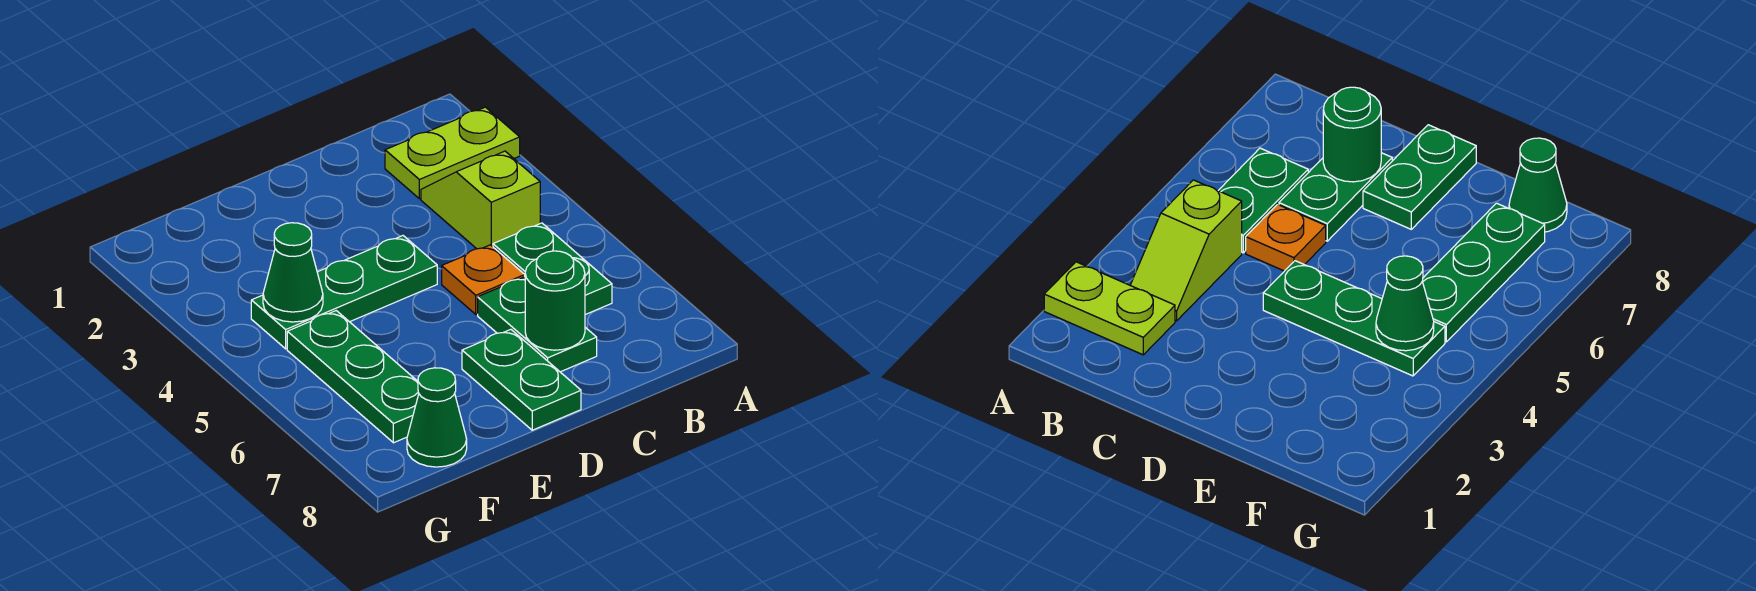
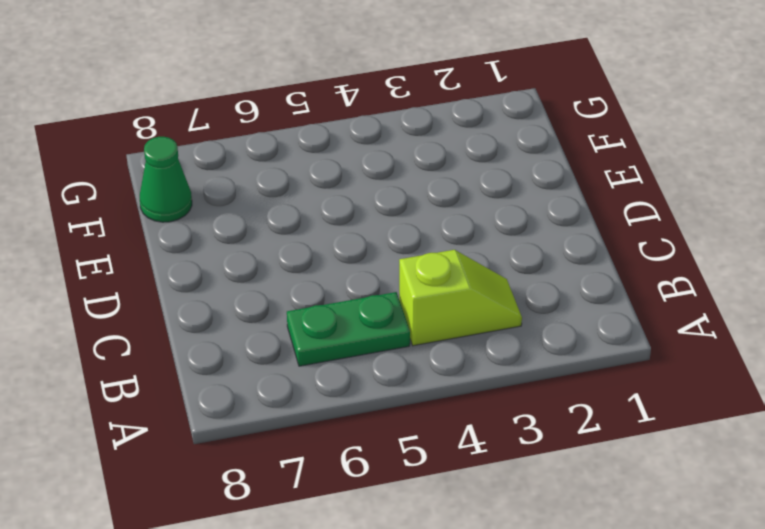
none -> lime 1x2 plate [385,107,520,199]
none -> orange 1x1 plate [442,245,525,314]

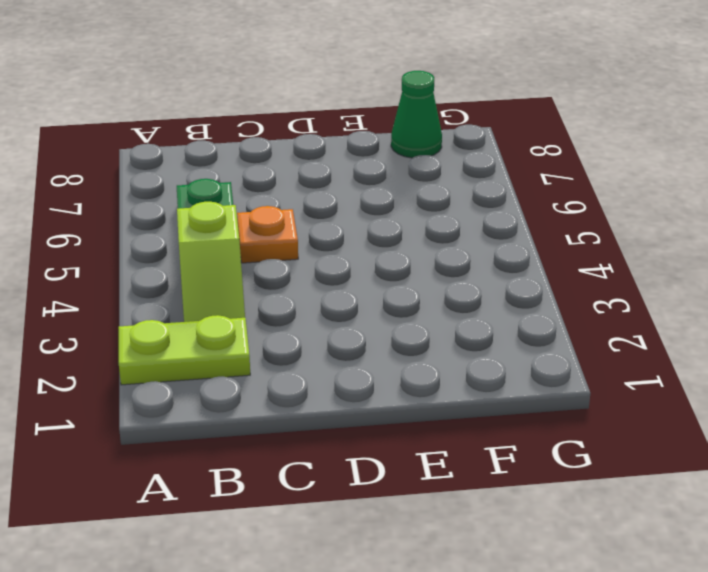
none -> green 1x2 plate [478,277,597,372]
none -> green 1x3 plate [251,236,437,349]

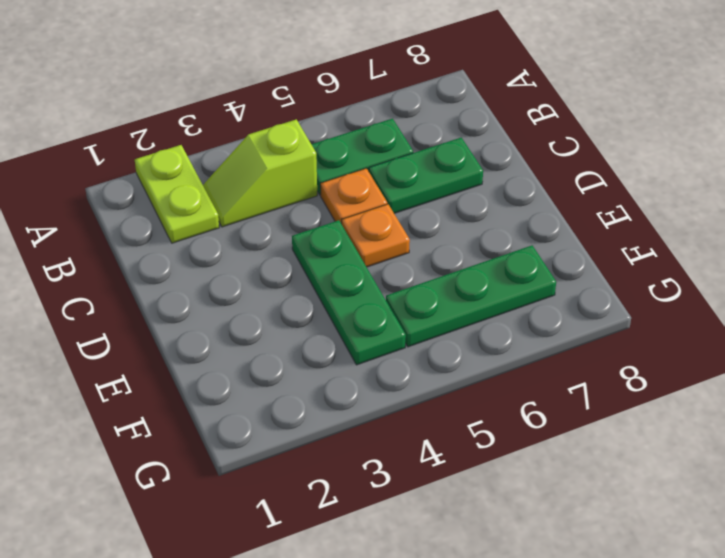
orange 1x1 plate [342,204,410,267] -> none
none -> green 1x2 plate [462,329,581,430]
none -> green 1x1 cone [407,368,467,467]

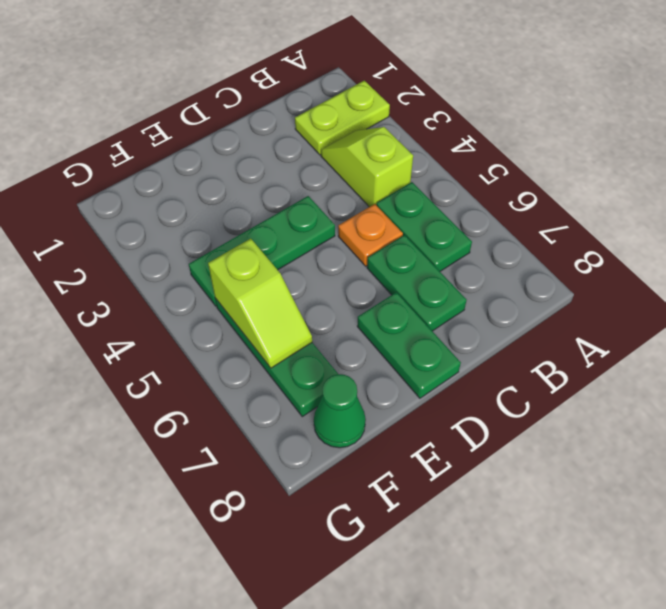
lime 1x2 slope [208,239,312,368] -> none
none -> green 1x1 round brick [525,251,585,350]
none -> green 1x1 cone [263,223,323,322]

